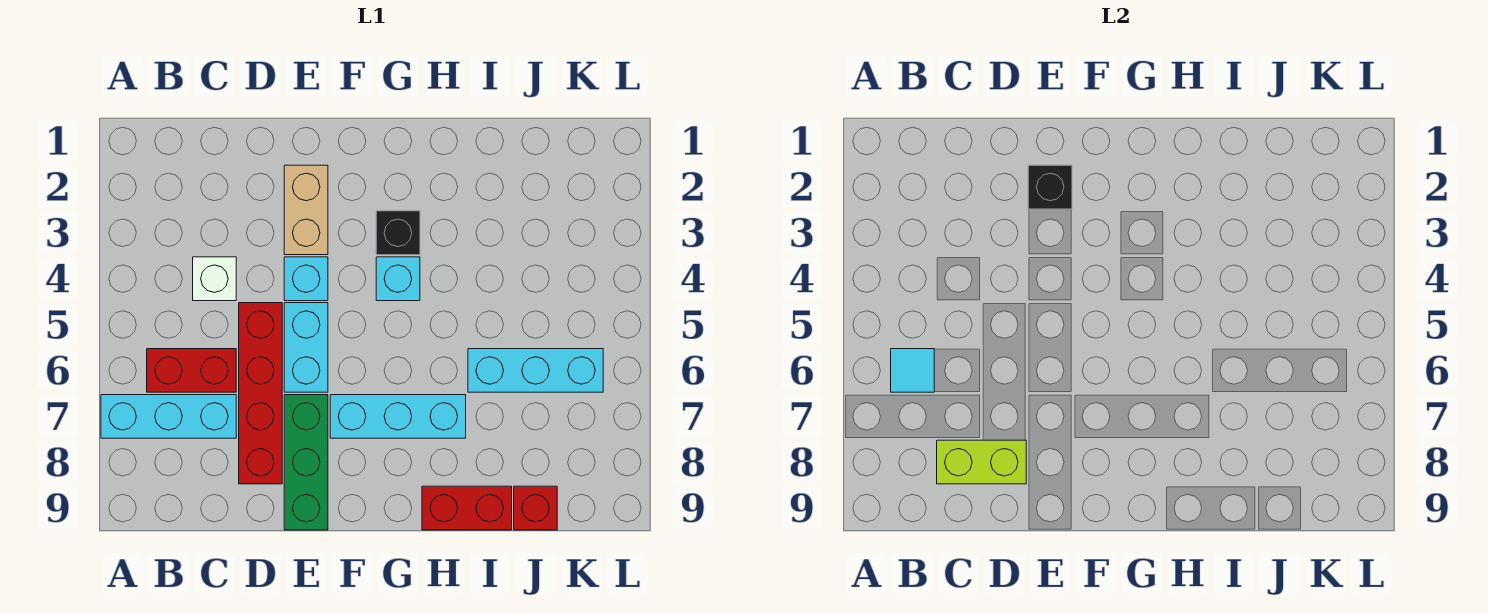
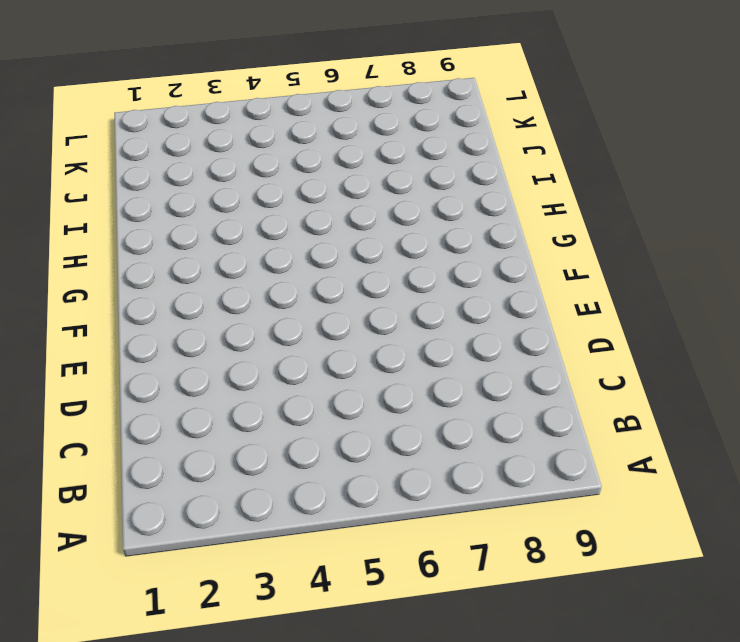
none -> cyan 1x3 brick [101,395,236,438]
none -> red 1x2 brick [147,349,236,392]
none -> white 1x1 brick [193,257,236,301]

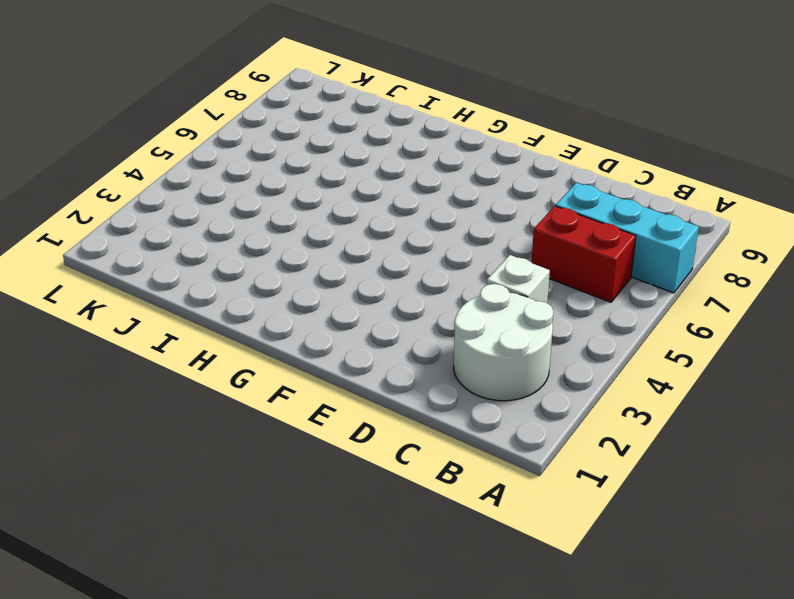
white 2x2 round brick [454,284,554,401] -> none
none -> red 1x4 brick [239,303,282,484]
none -> tan 1x2 brick [284,165,328,255]
none -> cyan 1x1 brick [284,257,328,301]

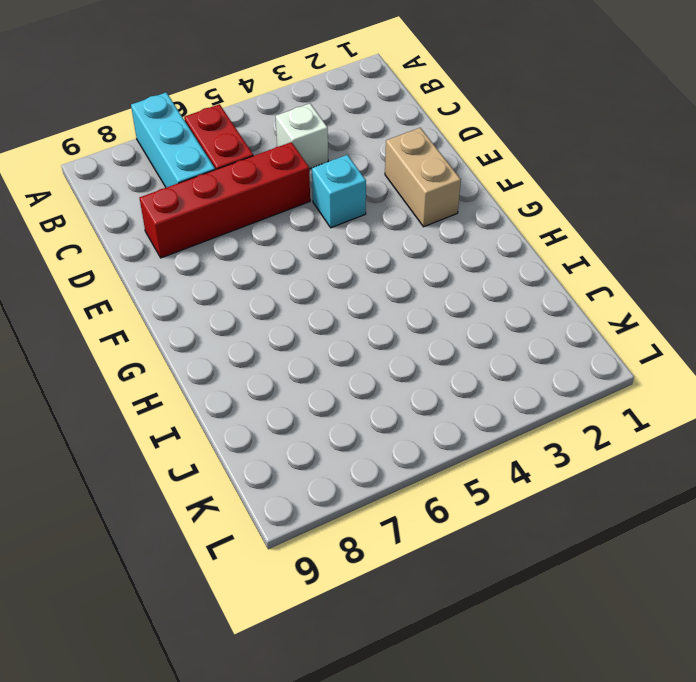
tan 1x2 brick [385,128,461,227] -> tan 1x2 brick turned to [284,165,328,255]
none -> cyan 1x2 brick [284,303,328,392]
none -> green 1x3 brick [284,395,328,530]
none -> cyan 1x3 brick [330,395,466,438]

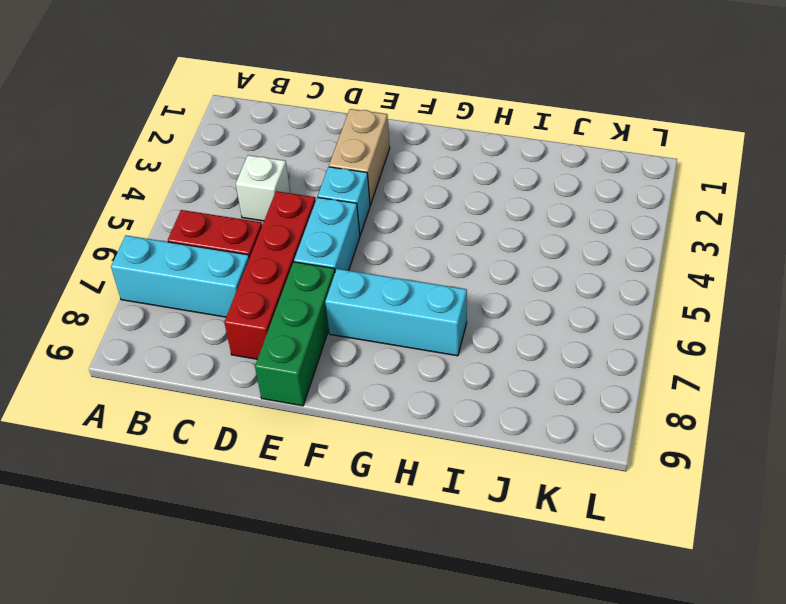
none -> black 1x1 brick [376,211,420,255]
none -> cyan 1x1 brick [376,257,420,301]
none -> red 1x2 brick [422,486,512,530]

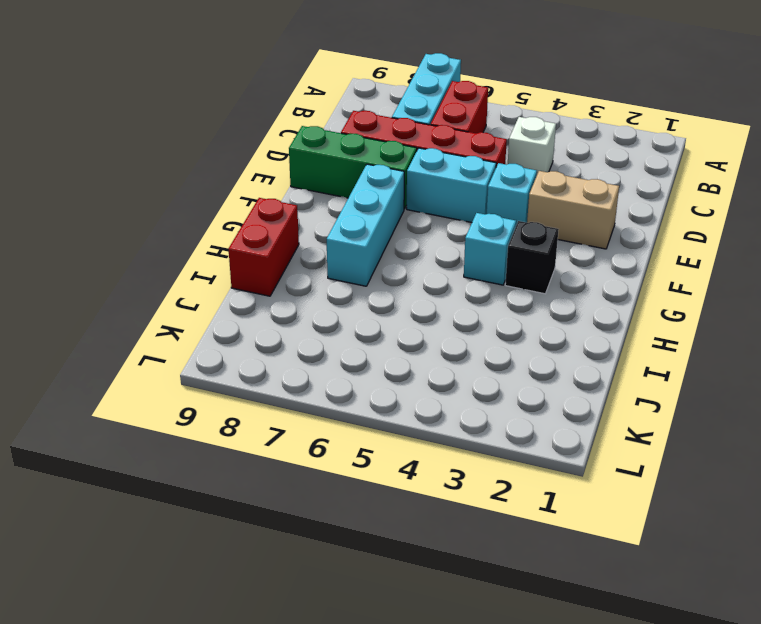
none -> cyan 1x3 brick [468,349,603,392]
none -> red 1x1 brick [514,486,557,530]
none -> cyan 1x1 tile [891,349,934,392]

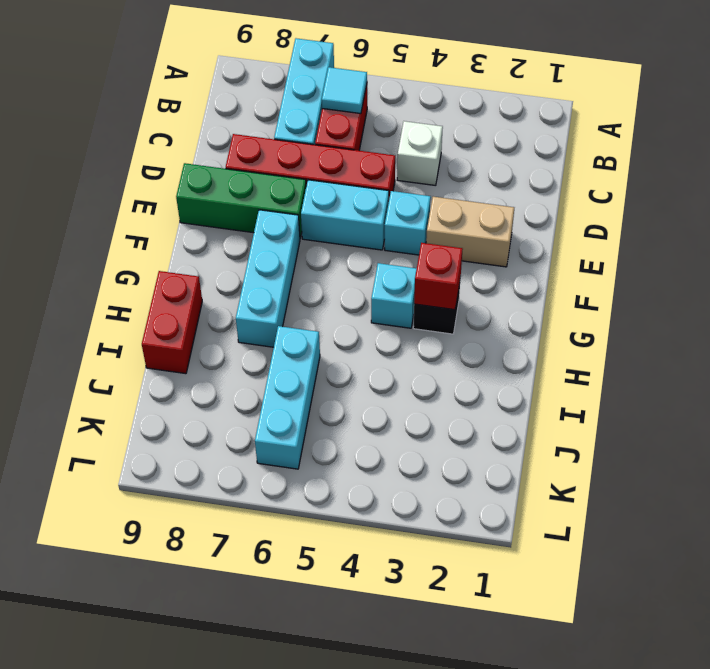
red 1x1 brick [414,243,462,310] -> red 1x1 brick moved to [514,486,557,530]
none -> lime 1x2 brick [937,440,1026,484]
none -> black 1x1 brick [1028,165,1072,209]

